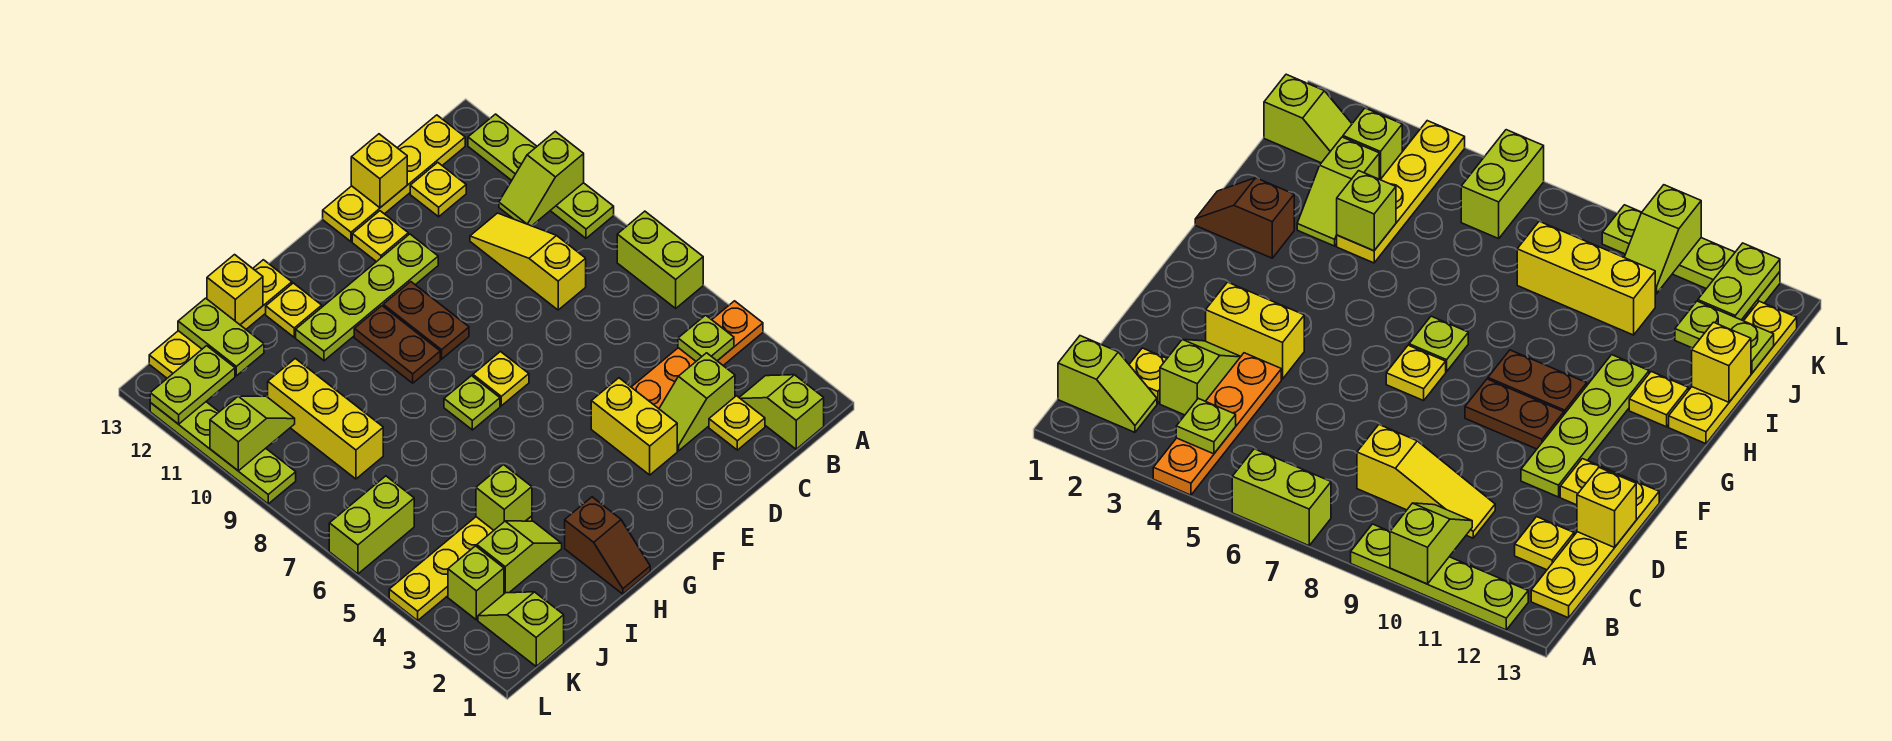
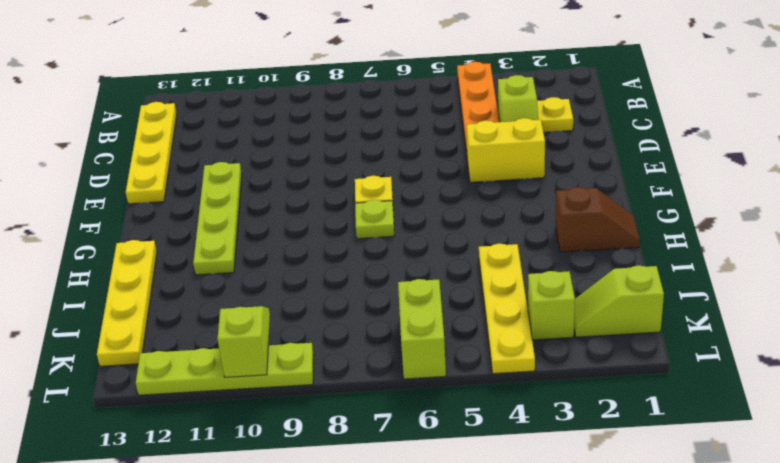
none -> lime 1x2 brick [617,211,703,308]
none -> lime 1x4 plate [468,114,614,238]
none -> lime 1x2 slope [739,375,824,449]
none -> yellow 1x3 slope [470,213,586,310]

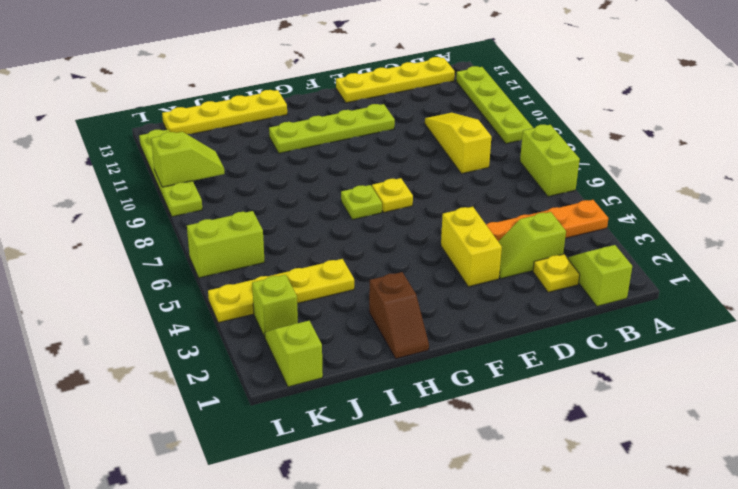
none -> yellow 1x1 plate [410,162,466,217]
none -> yellow 1x1 plate [352,211,408,262]
none -> brown 1x2 plate [383,282,469,359]
none -> brown 1x2 plate [354,306,440,383]

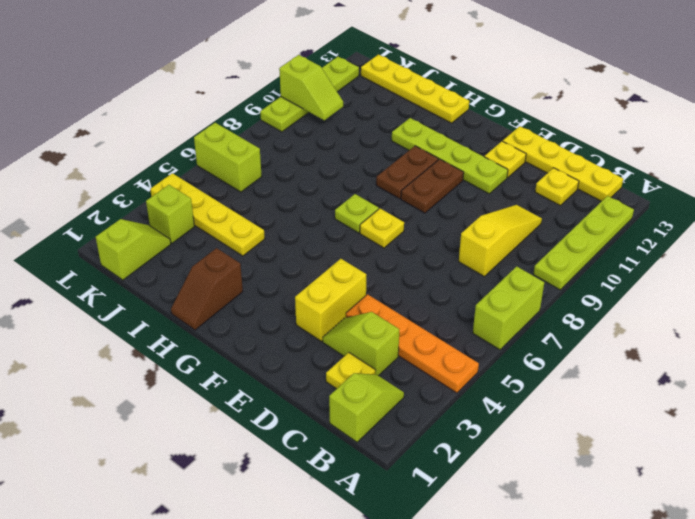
none -> yellow 1x1 plate [266,283,322,337]
none -> lime 1x2 slope [477,521,562,594]
none -> yellow 1x3 brick [268,358,383,479]
none -> lime 1x2 slope [499,131,584,226]

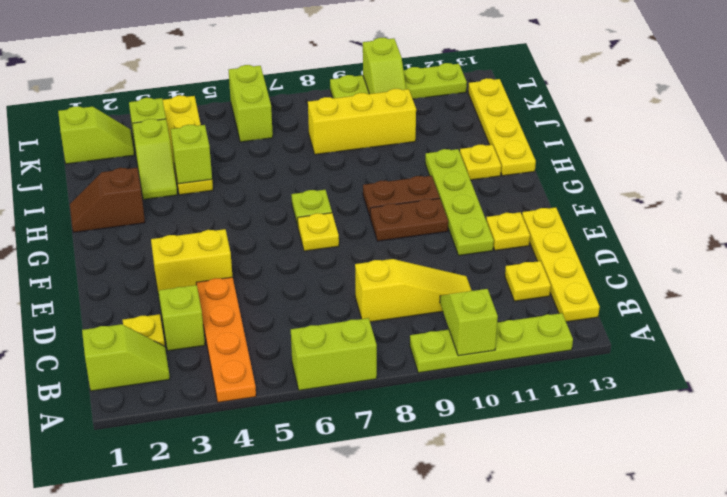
none -> lime 1x1 plate [678,315,734,361]
none -> yellow 1x1 brick [351,134,407,208]
none -> yellow 1x1 brick [207,255,263,325]
none -> lime 1x2 plate [178,298,264,376]

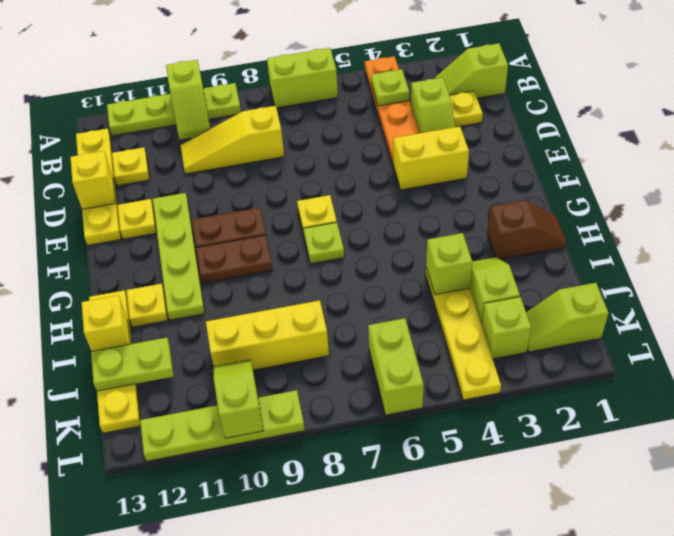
none -> lime 1x2 plate [150,346,235,424]

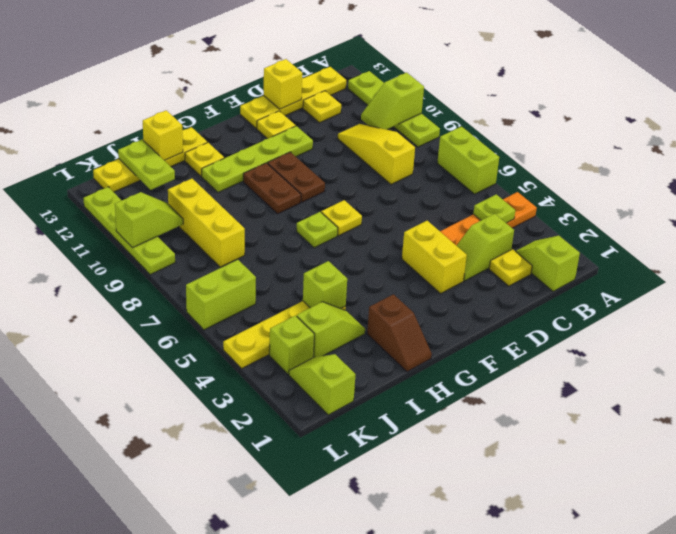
none -> lime 1x2 plate [150,346,235,424]

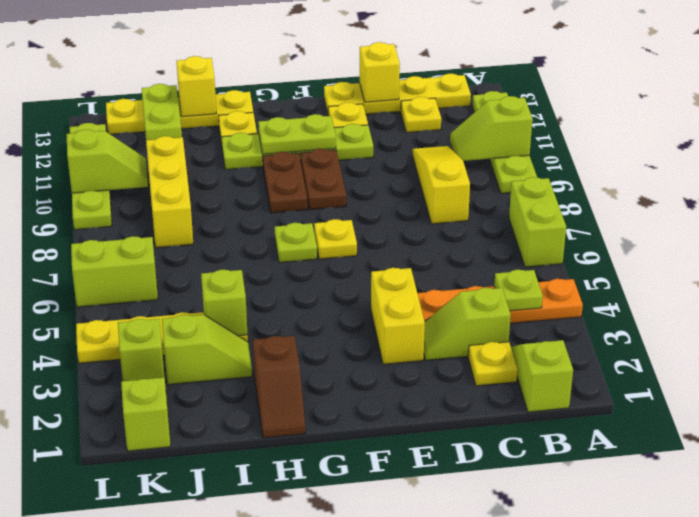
lime 1x2 plate [258,114,336,154] -> lime 1x2 plate moved to [150,346,235,424]

